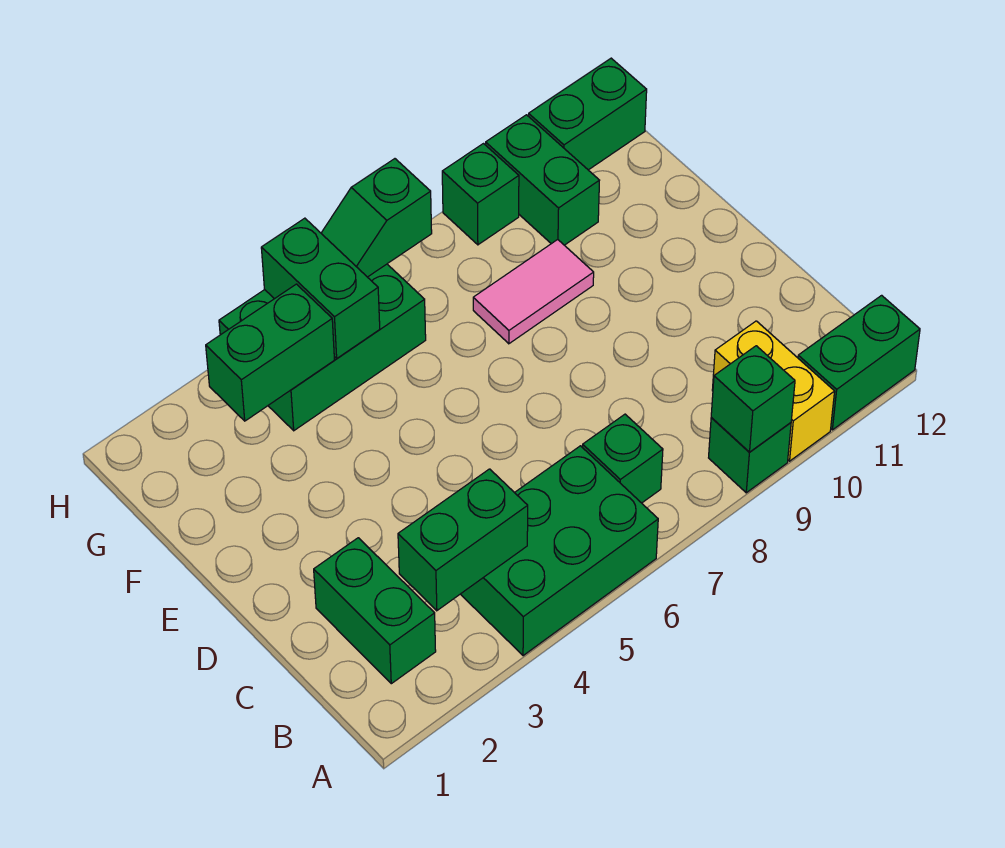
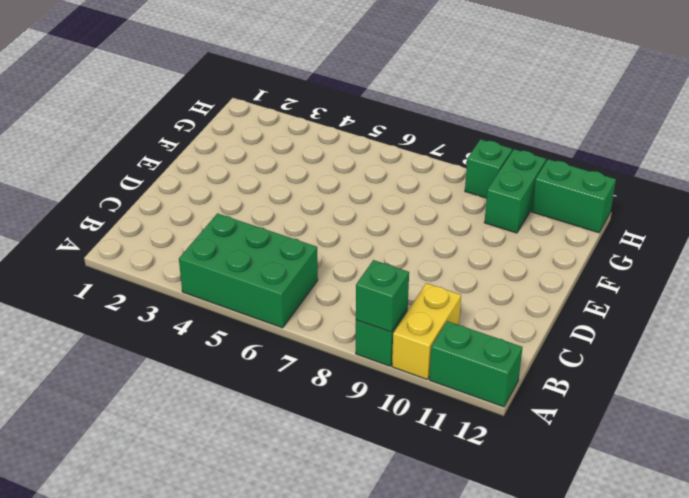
none -> green 1x2 brick [314,538,436,684]
none -> green 1x1 brick [583,414,663,503]
none -> pink 1x2 tile [473,240,594,344]

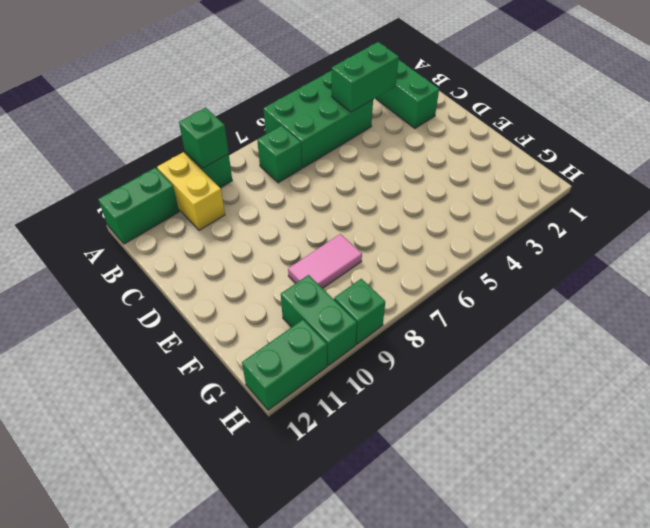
none -> green 2x3 brick [219,264,426,431]
none -> green 1x2 brick [206,284,334,421]
none -> green 1x2 brick [261,218,380,358]

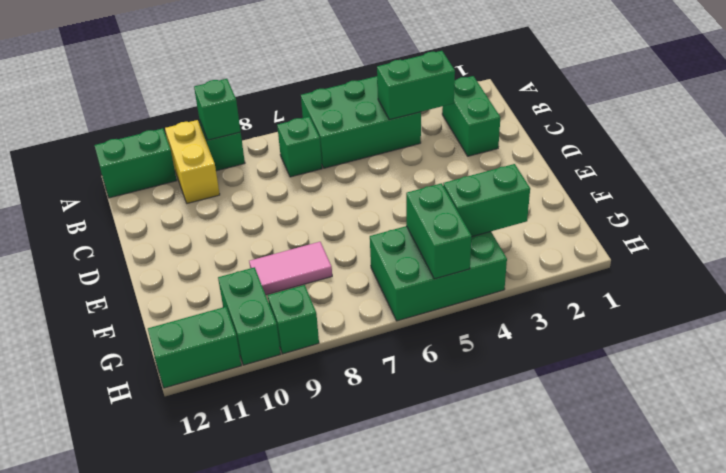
none -> green 1x2 slope [321,159,432,277]

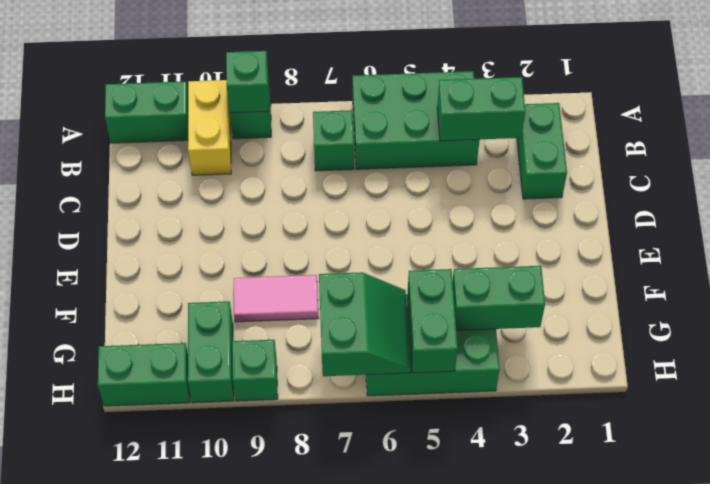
green 2x2 slope [319,272,410,376] -> green 1x2 slope [321,159,432,277]

